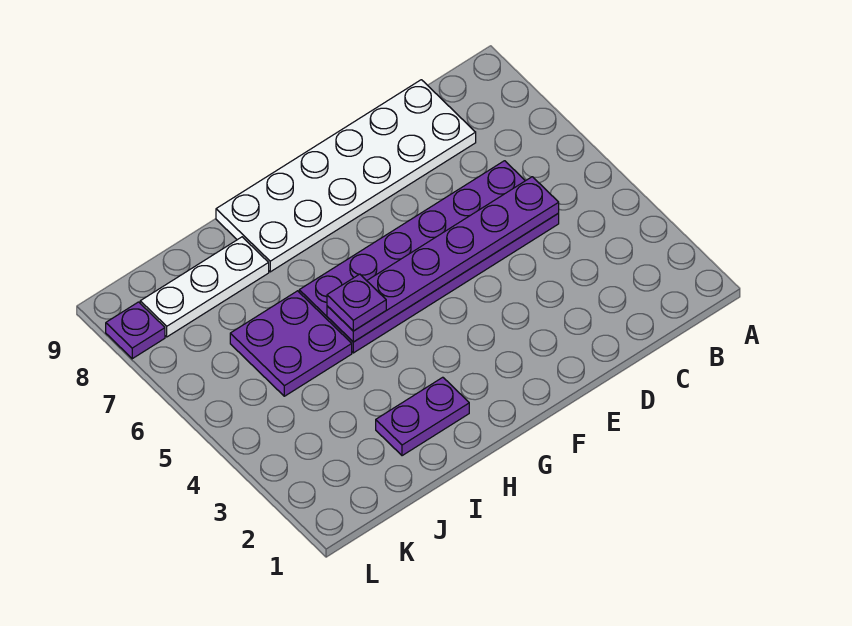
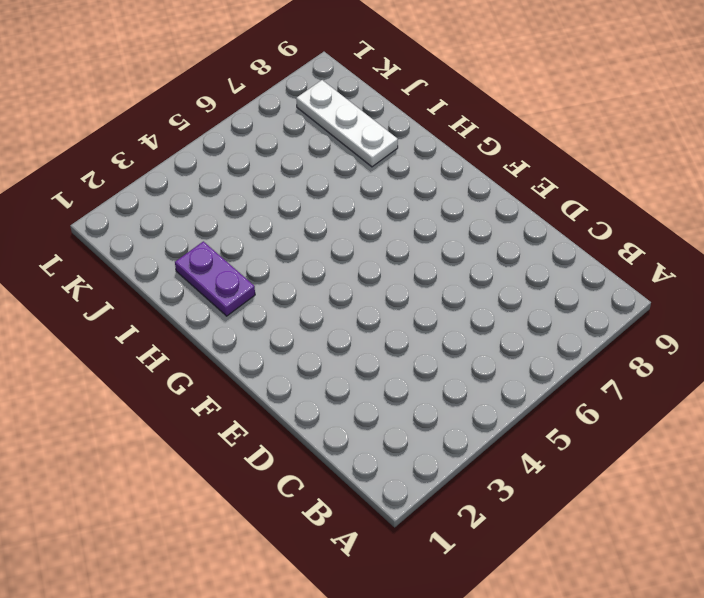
none -> purple 2x6 plate [299,161,559,353]
none -> white 2x6 plate [216,80,476,272]

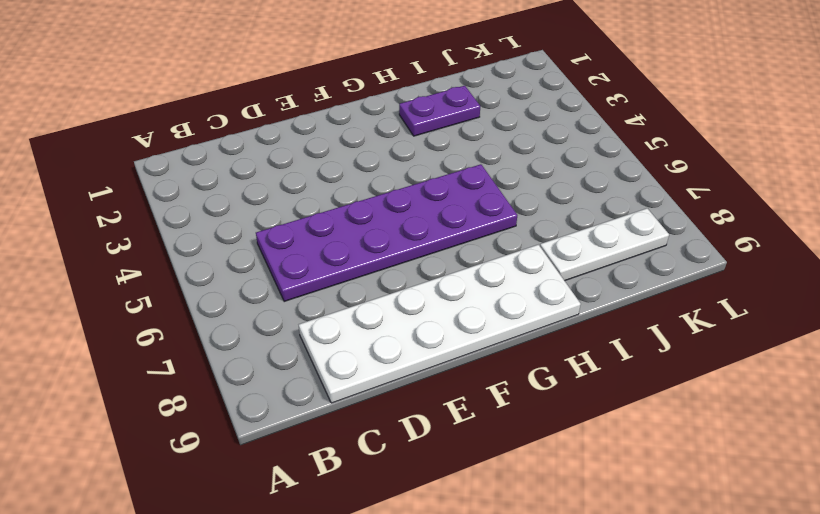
none -> purple 2x2 plate [230,291,352,396]
none -> purple 1x1 plate [106,302,165,359]

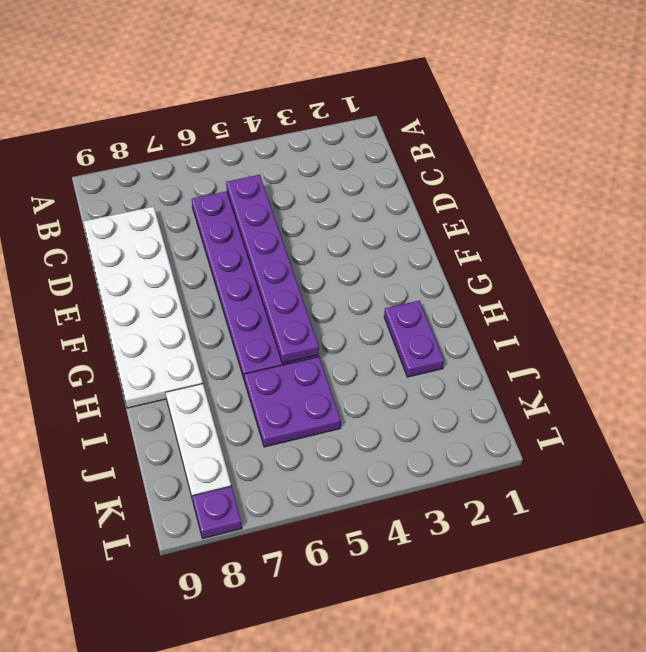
none -> purple 1x1 plate [327,274,386,331]

